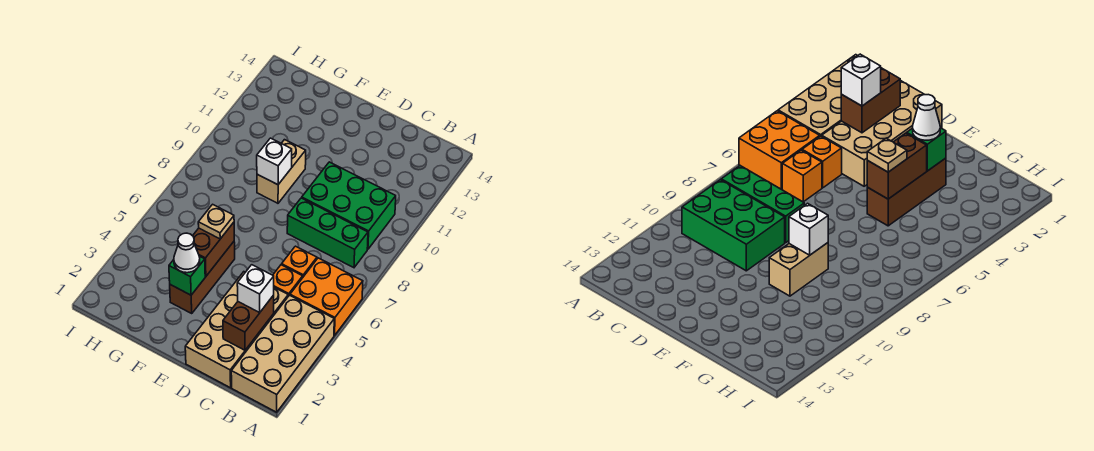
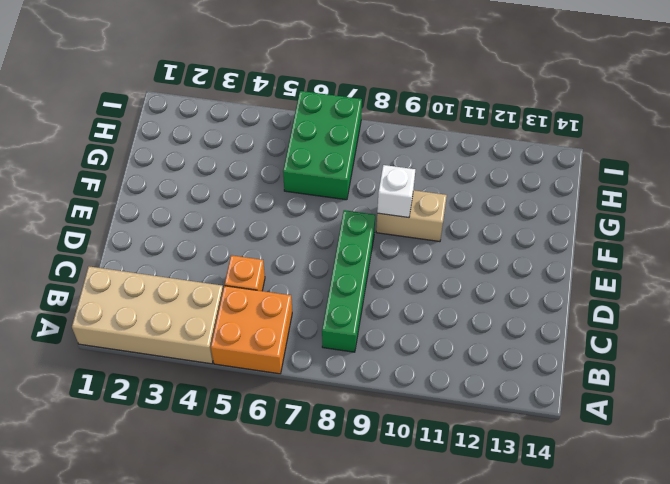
green 1x4 brick [322,210,375,352] -> green 1x3 brick [287,198,368,268]
green 2x3 brick [283,91,362,200] -> green 2x3 brick moved to [302,162,396,249]
none -> tan 2x4 brick [185,272,288,388]
none -> orange 1x1 brick [282,246,317,277]
none -> brown 1x3 brick [170,242,235,313]

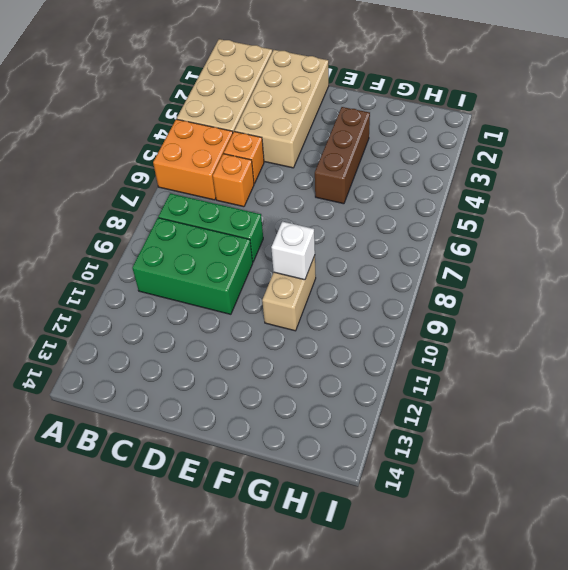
none -> brown 1x2 brick [223,295,274,350]
none -> green 1x1 brick [169,256,205,295]
none -> brown 1x2 brick [193,222,234,276]

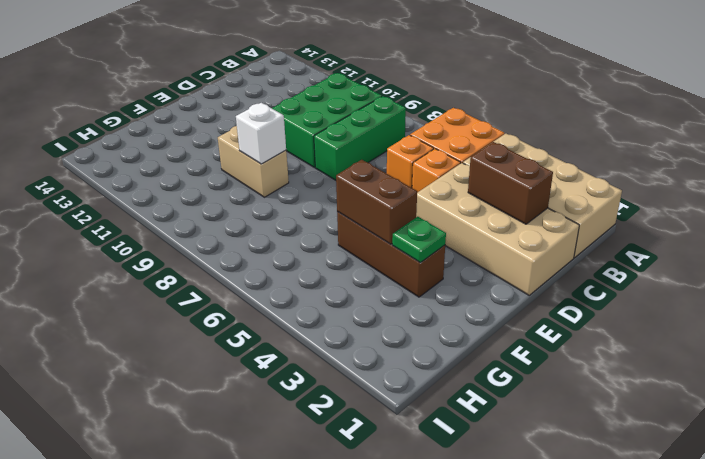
green 1x1 plate [392,217,446,263] -> green 1x1 brick [169,256,205,295]
none -> white 1x1 brick [237,265,274,313]
none -> white 1x1 cone [174,233,200,273]
none -> tan 1x1 plate [198,204,234,239]

